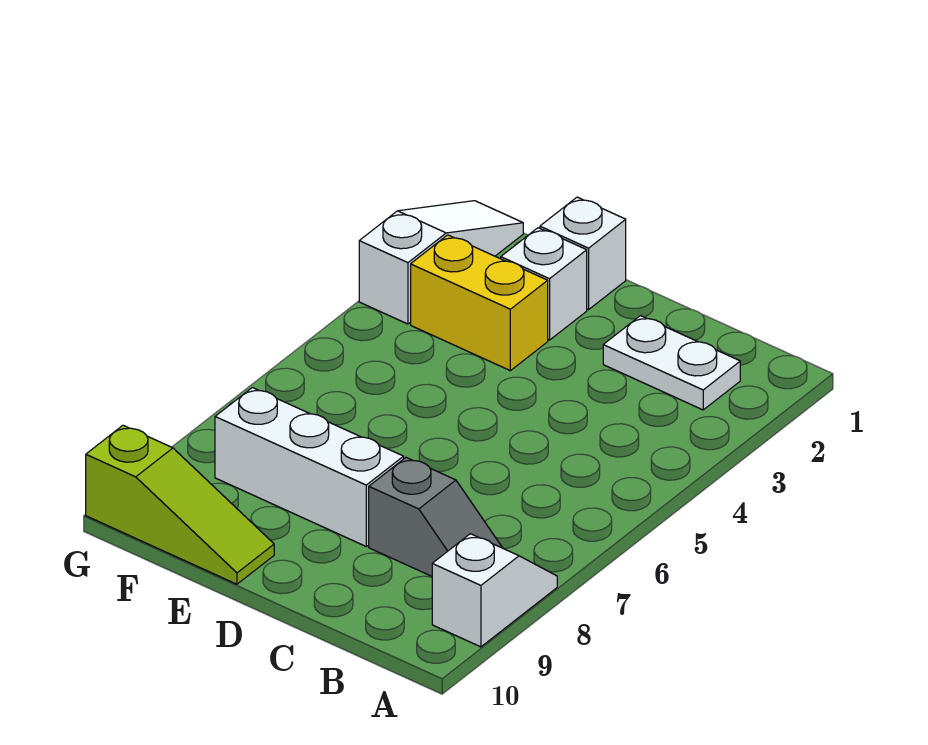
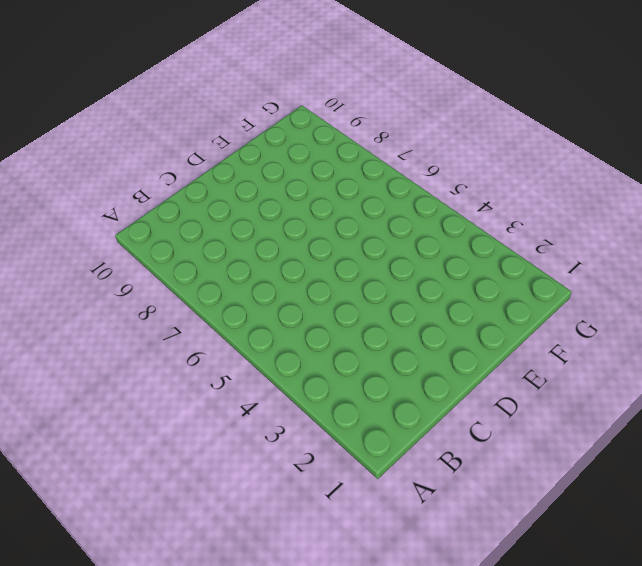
none -> white 1x2 slope [432,534,557,647]
none -> white 1x2 plate [603,316,740,410]

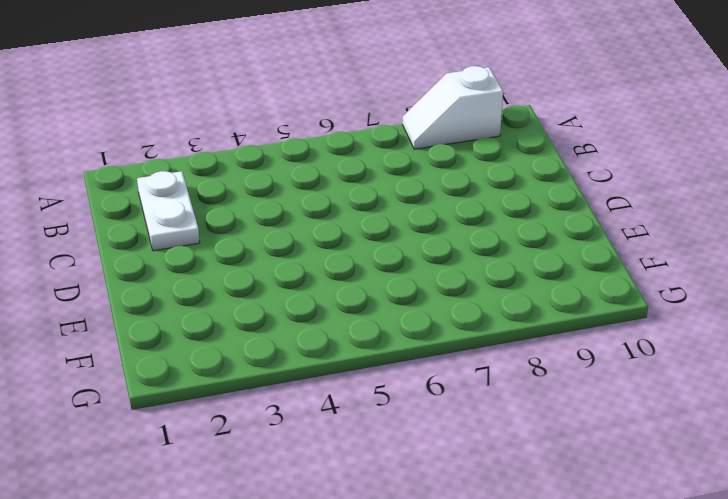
none -> grey 1x2 slope [369,458,502,576]
none -> white 1x3 brick [215,388,404,546]

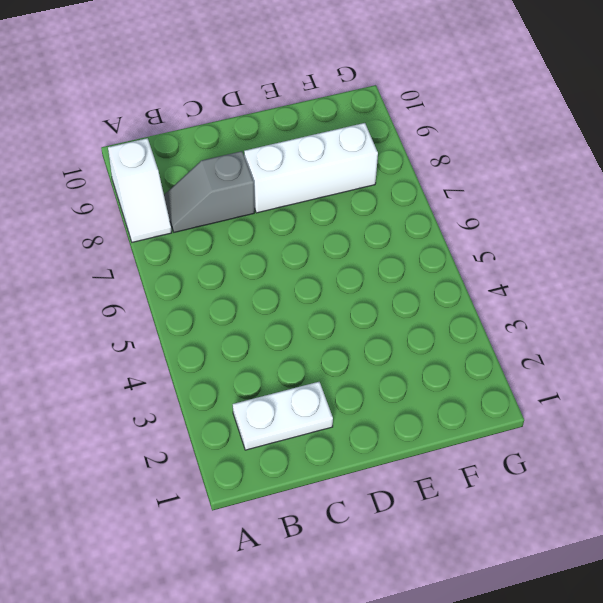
none -> white 1x1 brick [540,197,626,310]
none -> white 1x1 brick [501,228,587,340]

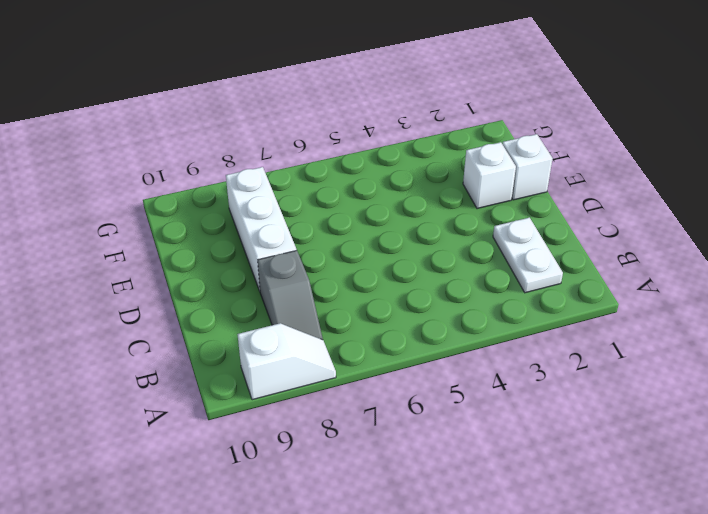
none -> yellow 1x2 brick [411,235,548,371]
none -> lime 1x3 slope [86,425,274,584]

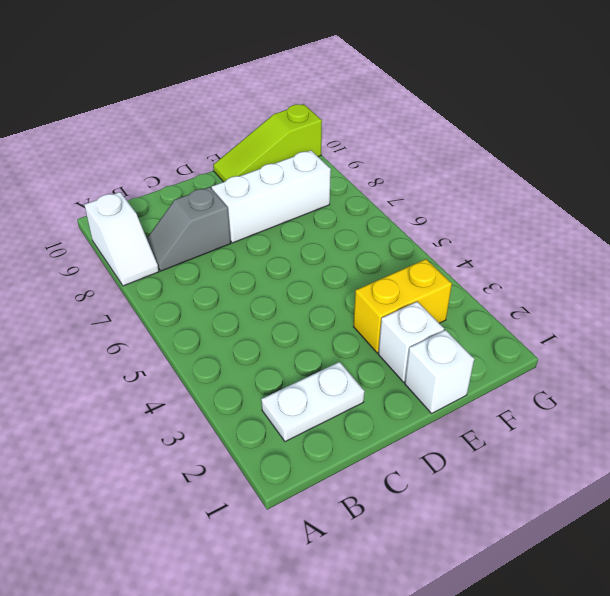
none -> white 1x3 slope [359,201,523,324]

